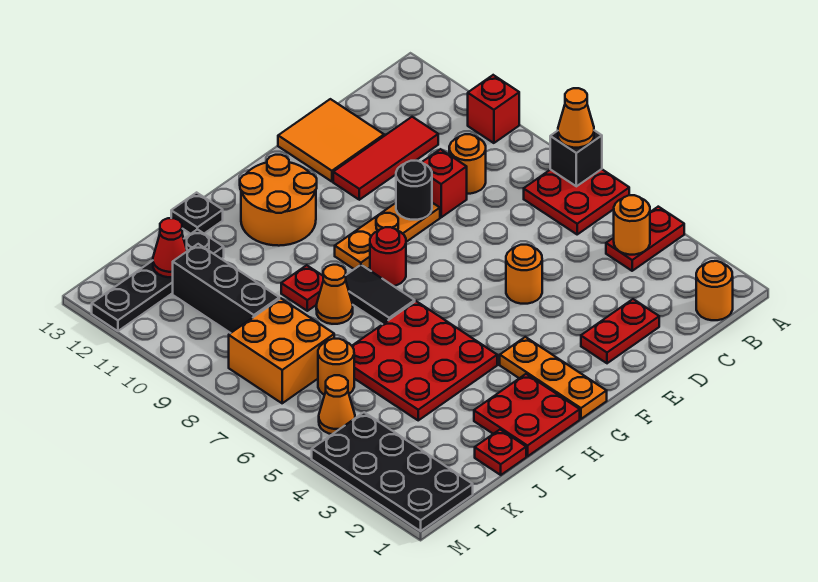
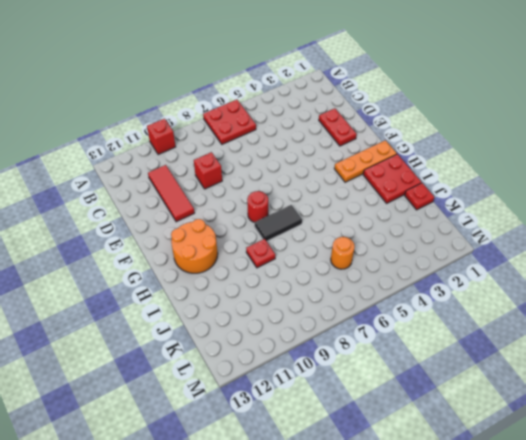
none -> red 1x2 plate [606,207,684,271]
none -> orange 1x1 round brick [696,261,733,320]
none -> orange 1x1 round brick [449,134,486,194]
none -> orange 2x2 tile [278,99,384,182]

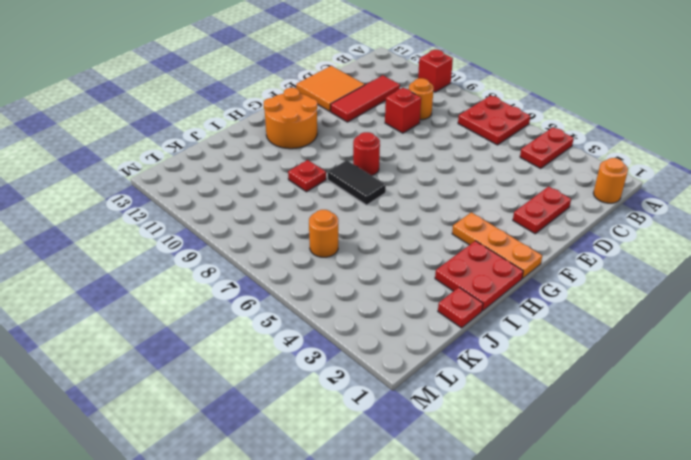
none -> orange 1x1 round brick [506,245,542,304]
none -> orange 1x3 plate [335,203,440,269]
none -> red 3x3 plate [352,301,497,420]
none -> orange 1x1 cone [316,265,353,324]

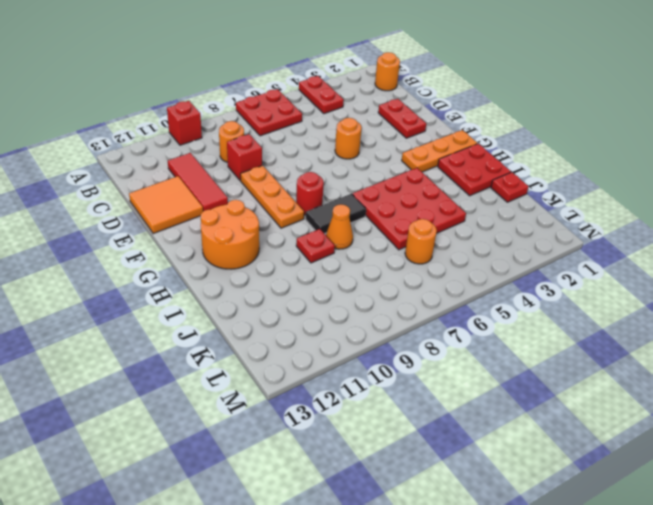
none -> black 1x1 plate [171,193,223,234]
none -> black 1x4 plate [92,229,224,331]
none -> orange 2x2 brick [229,298,334,403]
none -> black 1x3 brick [173,244,279,333]

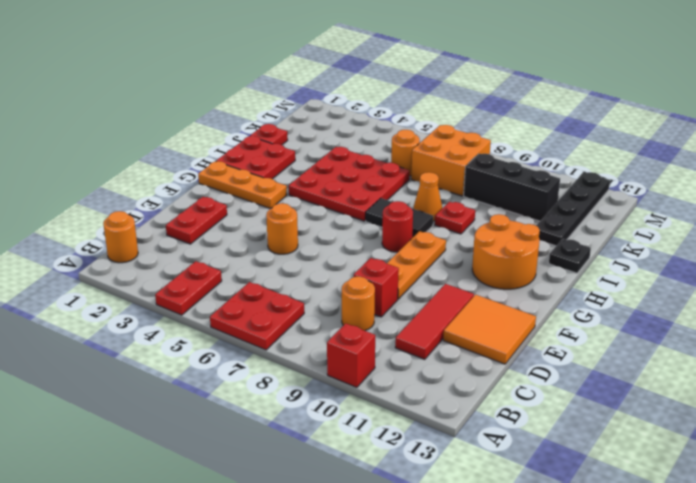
none -> black 2x4 plate [312,412,473,531]
none -> orange 1x1 cone [319,375,355,434]
none -> black 1x1 brick [550,130,602,186]
none -> orange 1x1 round brick [614,195,650,255]

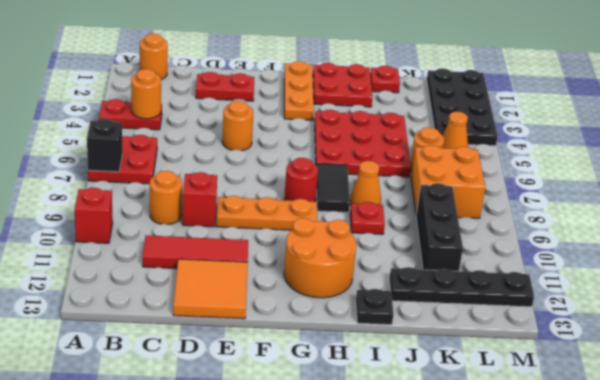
none -> black 1x1 round brick [396,161,432,220]
none -> red 1x1 cone [153,218,187,277]
none -> orange 1x1 cone [558,88,594,148]

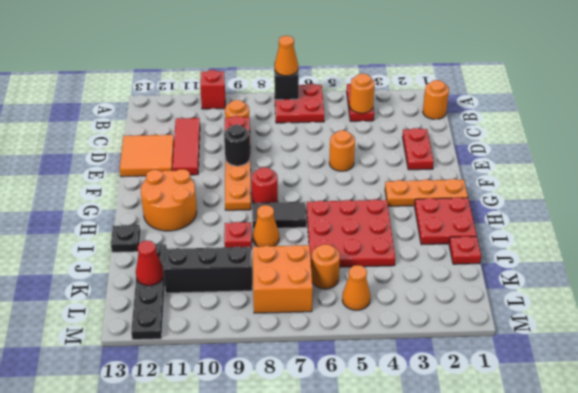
none -> black 2x4 plate [312,412,473,531]

